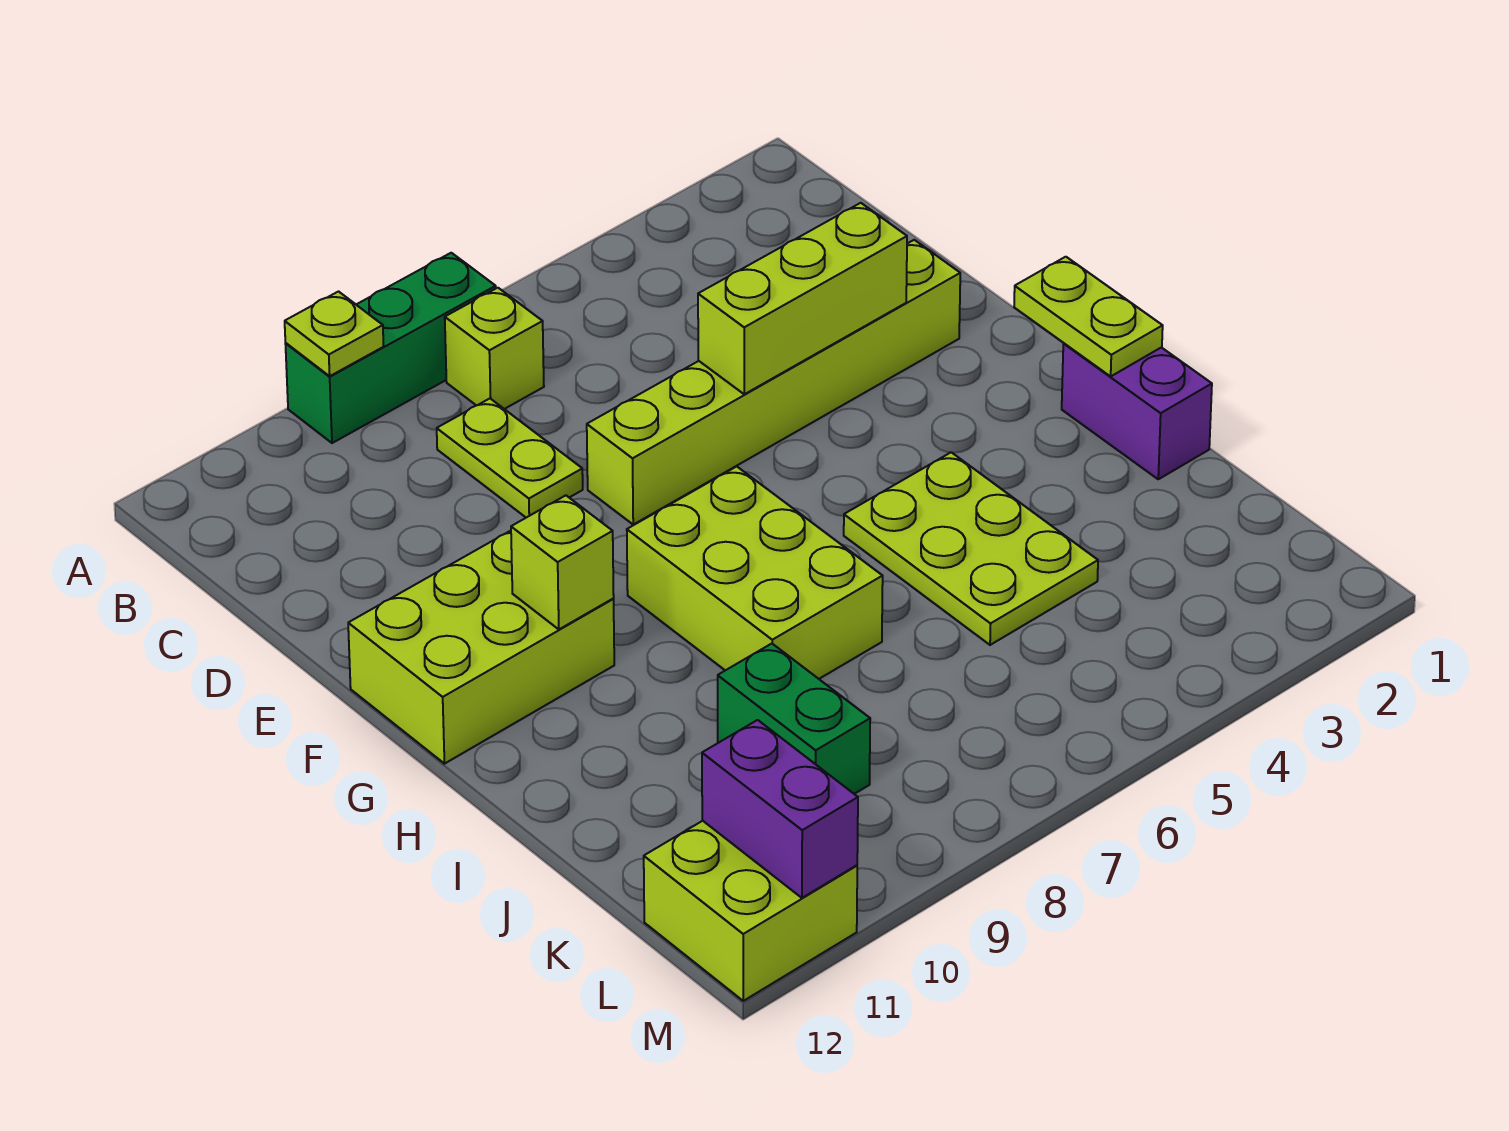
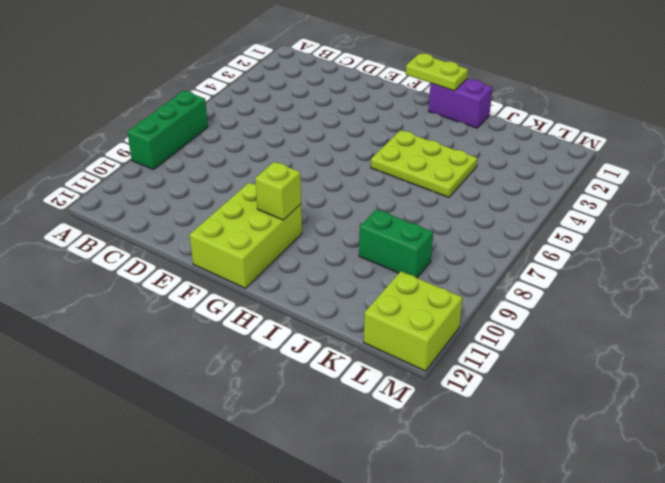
none -> lime 1x1 brick [445,288,544,409]
none -> lime 1x2 plate [437,399,583,518]
none -> lime 1x6 brick [587,240,960,524]

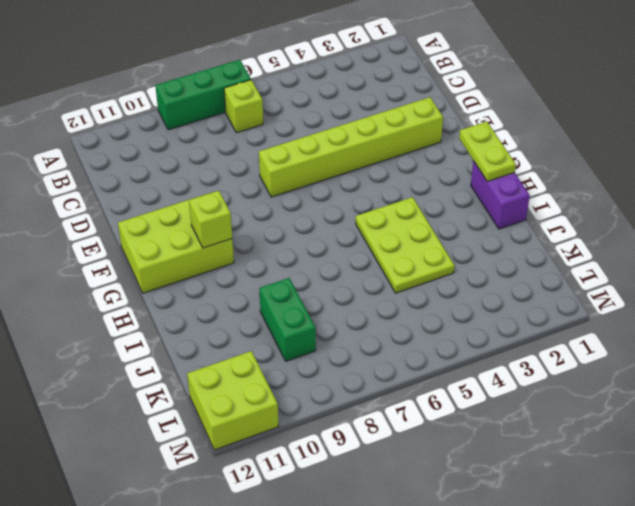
none -> lime 1x2 plate [437,399,583,518]
none -> lime 2x3 brick [627,467,883,679]
none -> lime 1x1 plate [285,292,384,376]

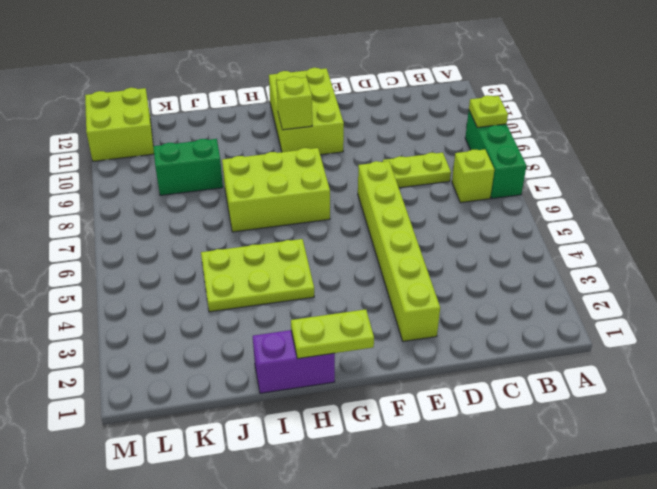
none -> lime 1x3 brick [698,203,907,394]
none -> purple 1x2 brick [702,720,858,898]

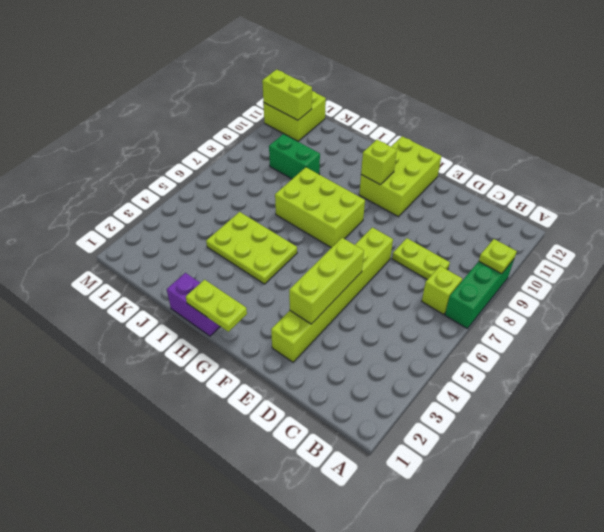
lime 1x2 brick [262,69,312,120] -> purple 1x2 brick [702,720,858,898]

